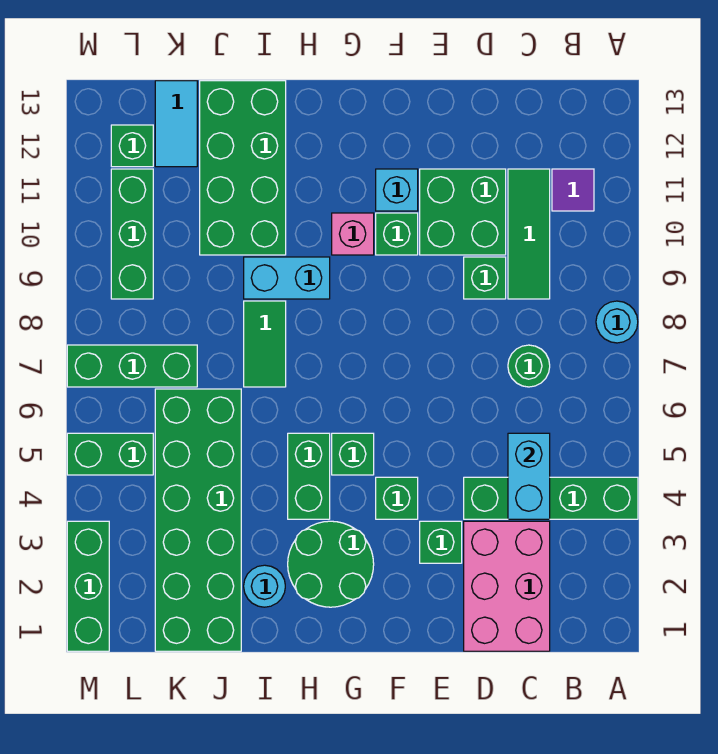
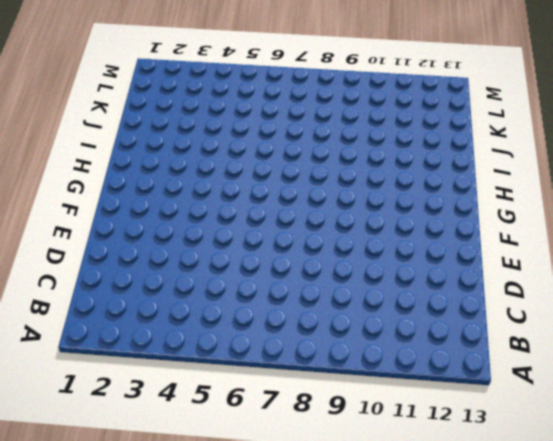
none -> green 1x4 brick [464,477,638,519]
none -> cyan 1x1 round brick [596,301,638,343]
none -> purple 1x1 tile [552,169,594,211]

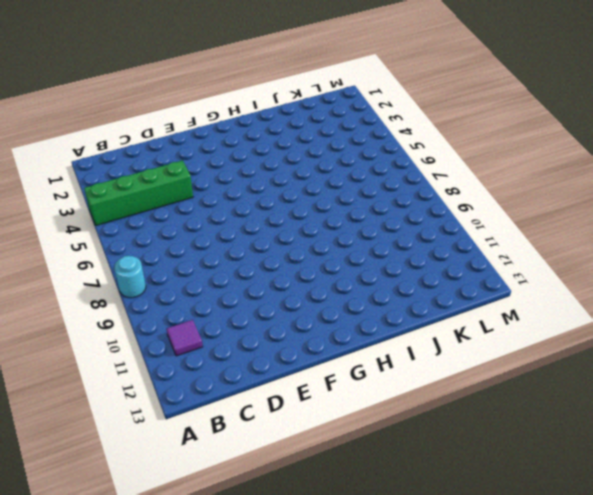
none -> pink 2x3 brick [464,521,550,651]
none -> green 1x1 round brick [508,345,550,387]
none -> green 1x3 tile [508,169,550,299]

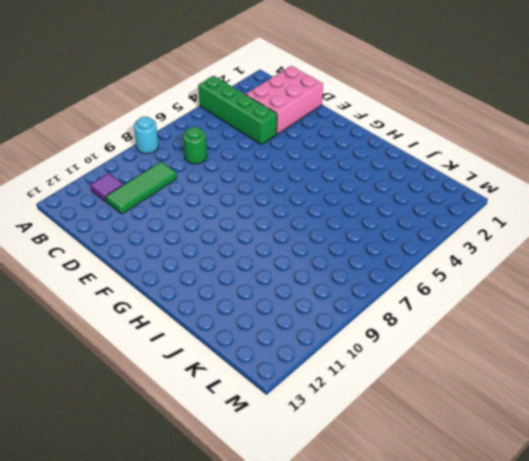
none -> green 1x1 brick [464,257,506,299]
none -> green 2x2 brick [420,169,506,255]
none -> green 1x1 brick [420,521,462,563]

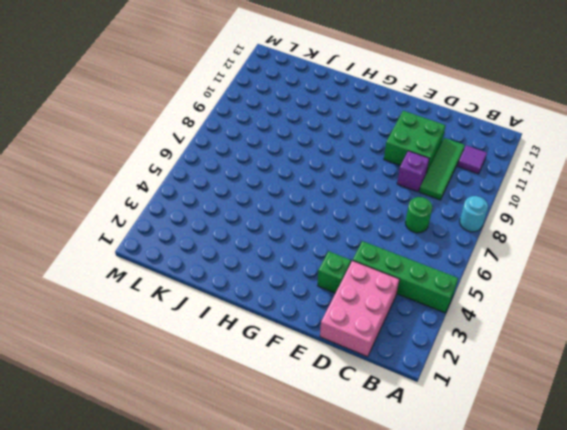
purple 1x1 brick [397,151,429,192] -> green 1x1 brick [464,257,506,299]
none -> green 1x1 brick [376,477,418,519]
none -> green 1x1 brick [376,213,418,255]
none -> cyan 1x1 brick [376,169,418,211]

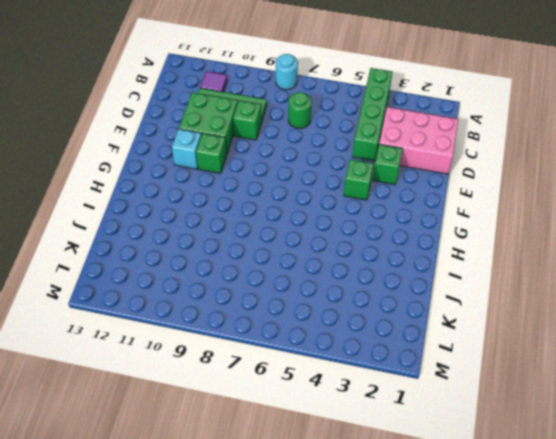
none -> green 2x2 round brick [288,521,374,607]
none -> green 1x1 brick [332,433,374,475]
none -> pink 1x1 brick [332,213,374,255]

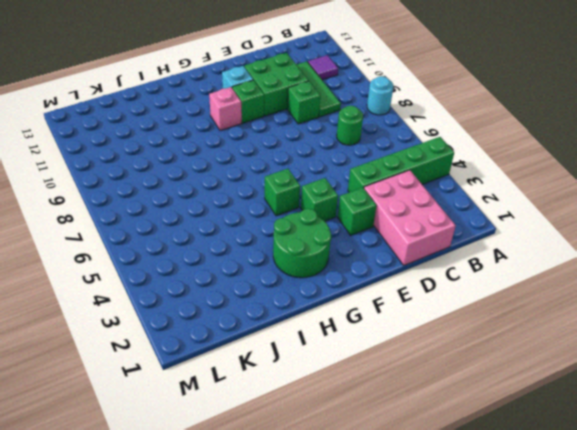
none -> green 1x2 brick [288,433,330,519]
none -> cyan 1x2 brick [244,257,330,299]
none -> cyan 1x1 round brick [244,565,285,607]

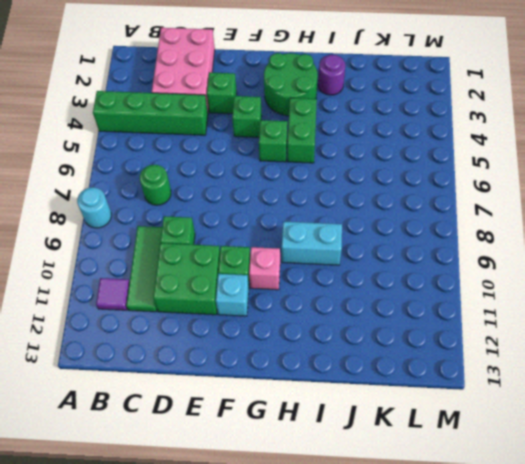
purple 1x1 round brick [318,55,345,95] -> cyan 1x1 round brick [244,565,285,607]
none -> green 1x2 tile [244,301,286,387]
none -> green 2x4 brick [200,81,286,255]
none -> green 2x6 brick [155,389,241,651]

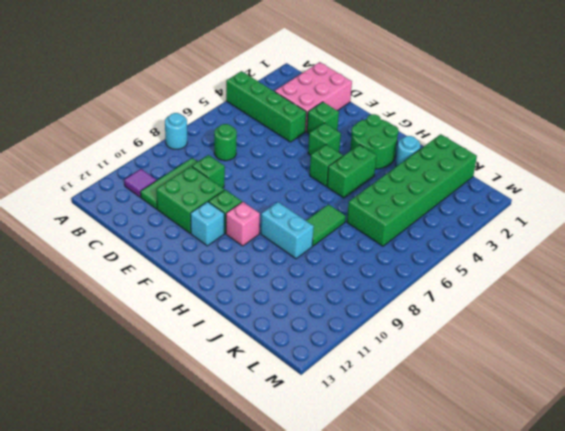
none -> green 2x4 brick [200,81,286,255]
none -> green 1x3 brick [67,345,197,387]
none -> cyan 1x2 tile [155,81,197,167]

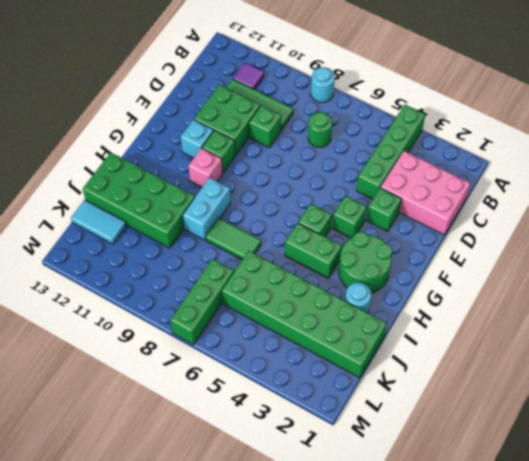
none -> green 1x2 brick [67,433,153,475]
none -> green 1x3 brick [111,169,153,299]
none -> green 1x1 brick [111,125,153,167]

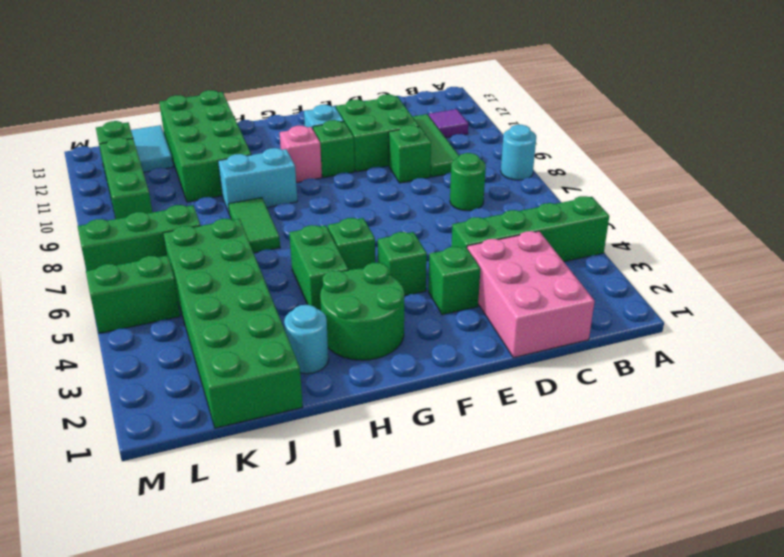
none -> green 1x3 brick [67,521,109,651]
none -> cyan 1x2 brick [508,433,550,519]

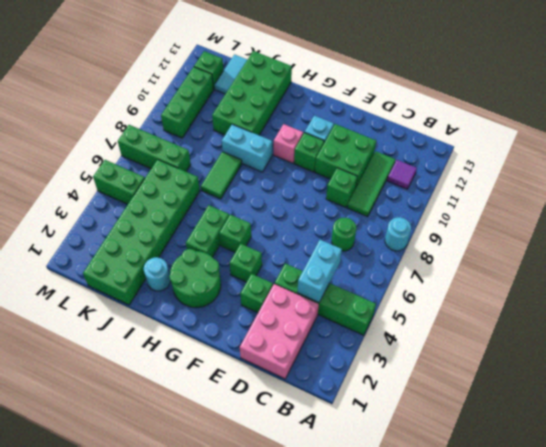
none -> green 1x3 brick [67,521,109,651]

